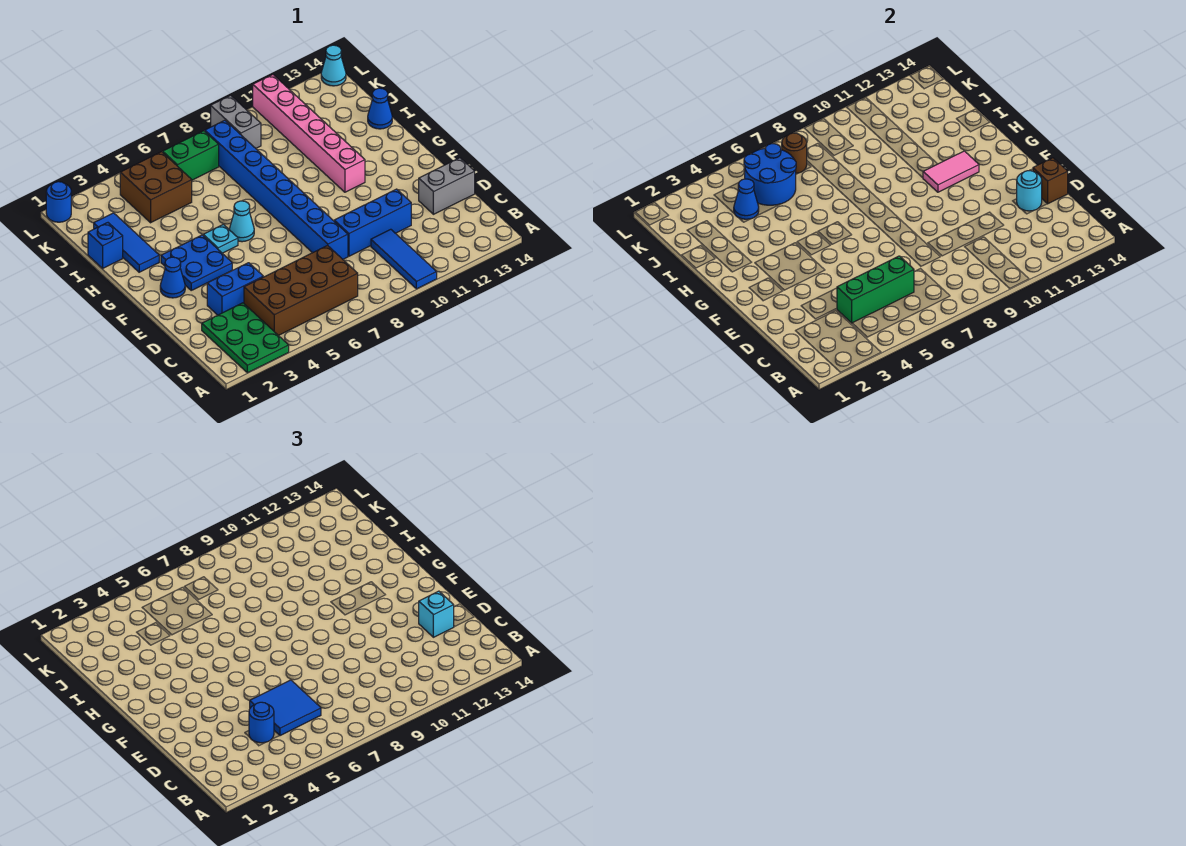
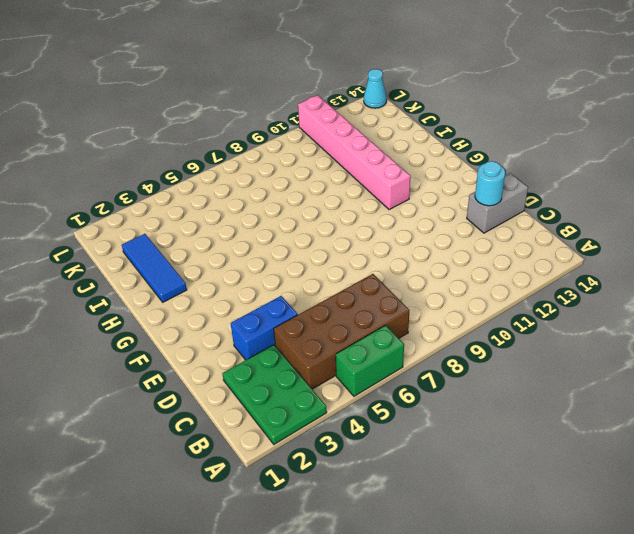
green 1x2 brick [336,325,404,396] -> green 1x2 brick moved to [163,131,219,180]
none -> blue 1x3 tile [371,229,437,289]
none -> blue 1x8 brick [205,120,348,259]
none -> blue 1x3 brick [334,189,411,256]
none -> blue 1x1 cone [160,257,185,298]

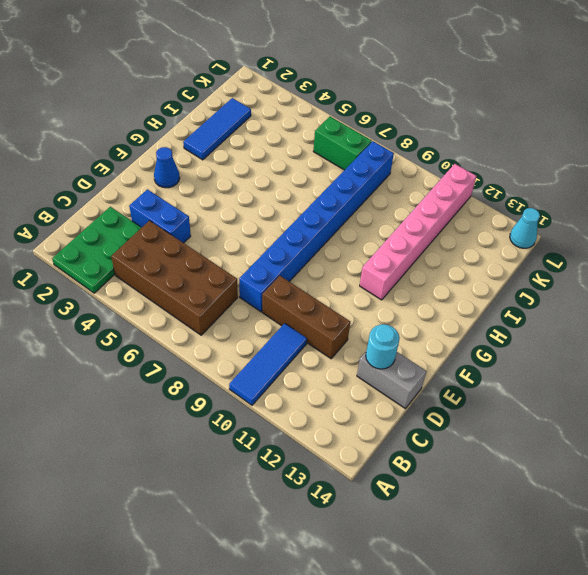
brown 1x3 brick [262,276,350,359] -> blue 1x3 brick [334,189,411,256]
none -> blue 2x2 plate [161,235,232,290]
none -> cyan 1x1 plate [203,224,238,253]
none -> cyan 1x1 cone [229,201,254,242]
none -> blue 1x1 brick [88,223,123,268]

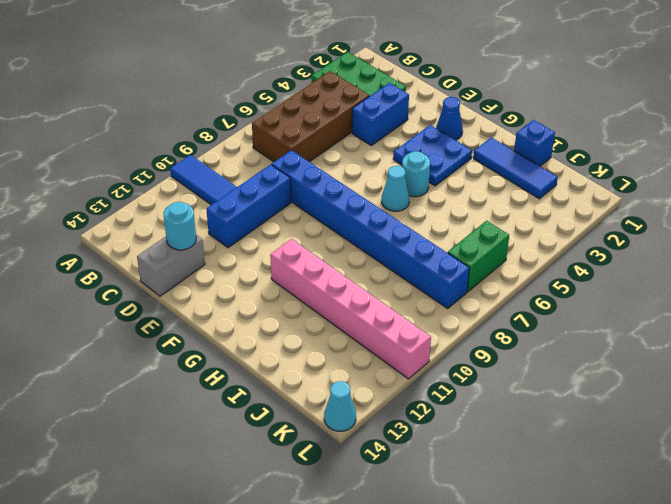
cyan 1x1 round brick [402,151,430,197] -> cyan 1x1 plate [203,224,238,253]
none -> blue 1x1 cone [368,88,392,129]
none -> brown 2x2 brick [120,152,192,223]
none -> grey 1x2 brick [211,95,261,148]
none -> blue 1x1 round brick [46,182,71,222]

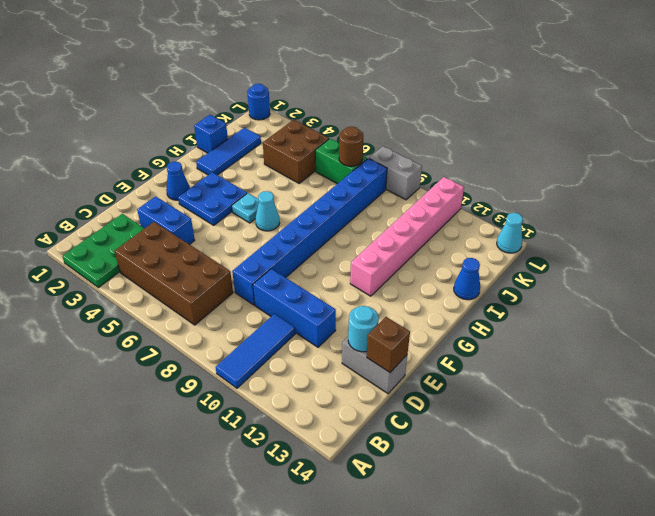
grey 1x2 brick [369,146,422,200] -> grey 1x2 brick turned to [211,95,261,148]
none -> green 1x3 brick [837,256,914,323]
none -> pink 1x2 tile [923,151,979,192]
none -> blue 1x1 cone [734,179,759,219]
none -> blue 2x2 round brick [744,144,796,205]

